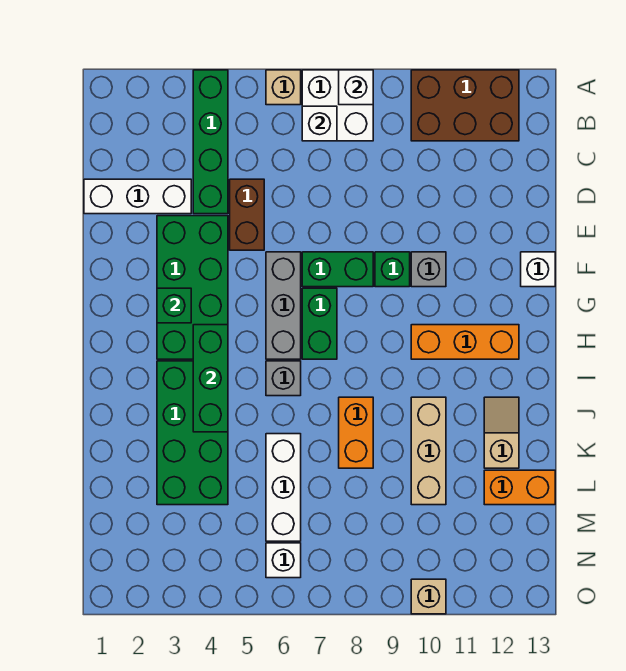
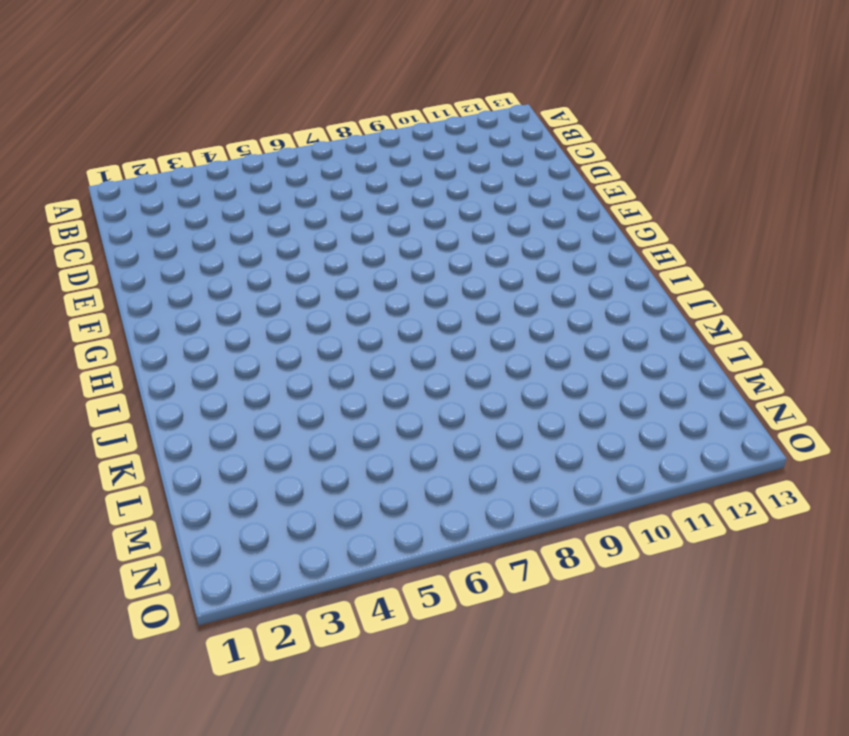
none -> green 1x4 brick [193,70,228,214]
none -> tan 1x1 brick [266,70,301,105]
none -> white 2x2 brick [302,70,373,141]

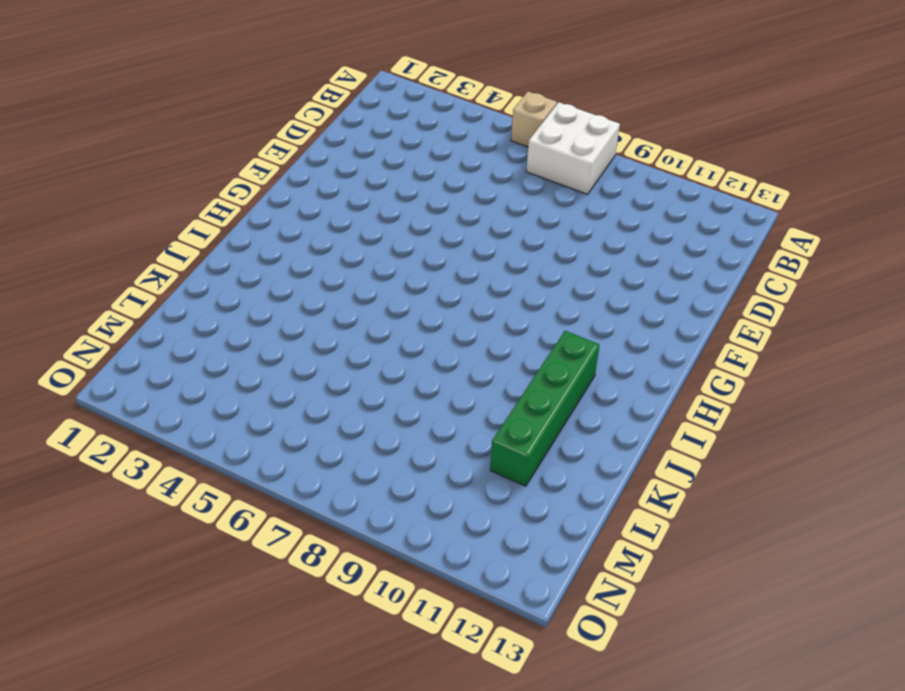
green 1x4 brick [490,331,600,486] -> green 1x4 brick moved to [193,70,228,214]
none -> brown 2x3 brick [411,70,519,141]
none -> white 1x3 brick [84,179,191,214]
none -> brown 1x2 brick [230,179,264,250]

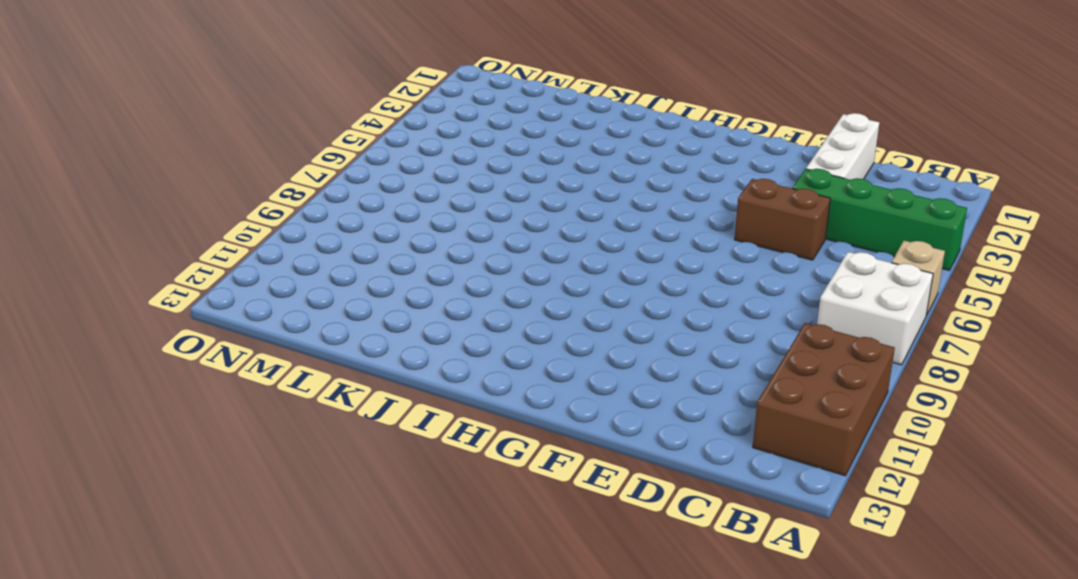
none -> green 2x4 brick [157,216,228,359]
none -> grey 1x3 brick [266,252,301,359]
none -> green 1x2 brick [302,252,373,287]

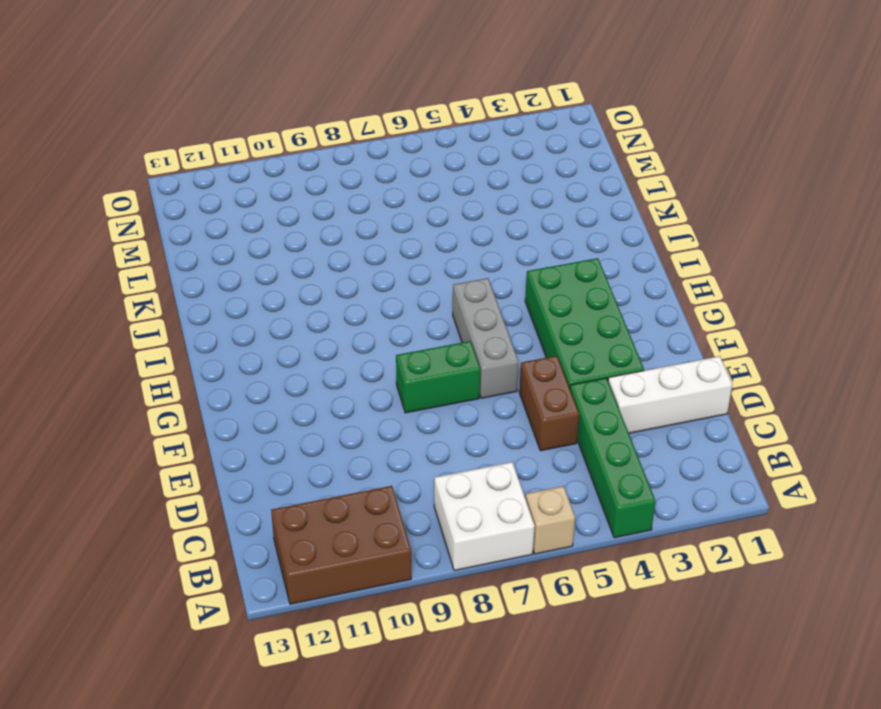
none -> green 1x1 brick [375,252,410,287]
none -> grey 1x1 brick [411,252,446,287]
none -> white 1x1 brick [521,252,555,287]

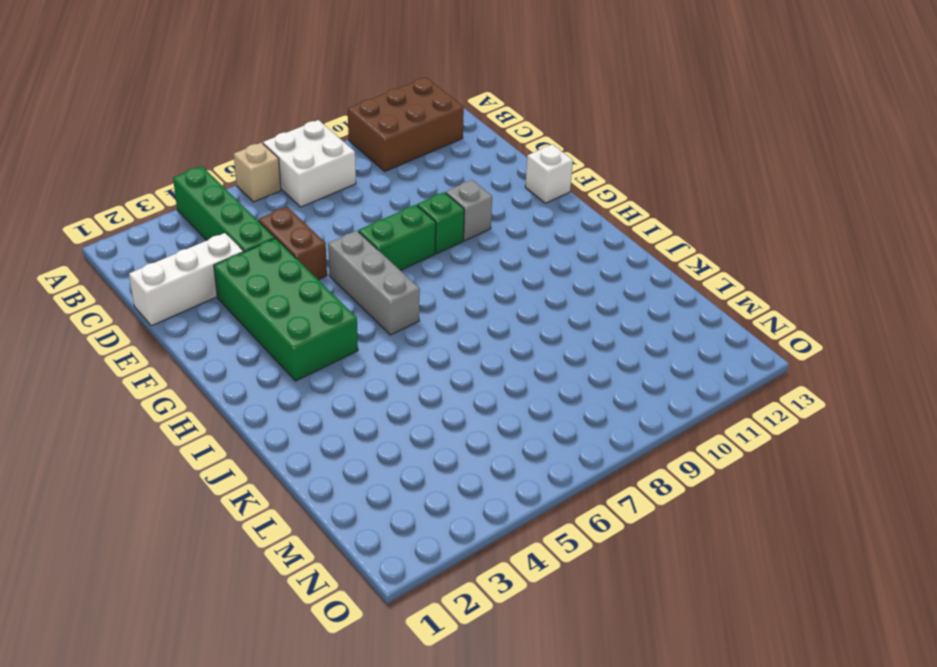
none -> green 1x2 brick [302,288,337,359]
none -> orange 1x3 brick [411,325,519,359]
none -> green 2x4 brick [157,361,228,505]

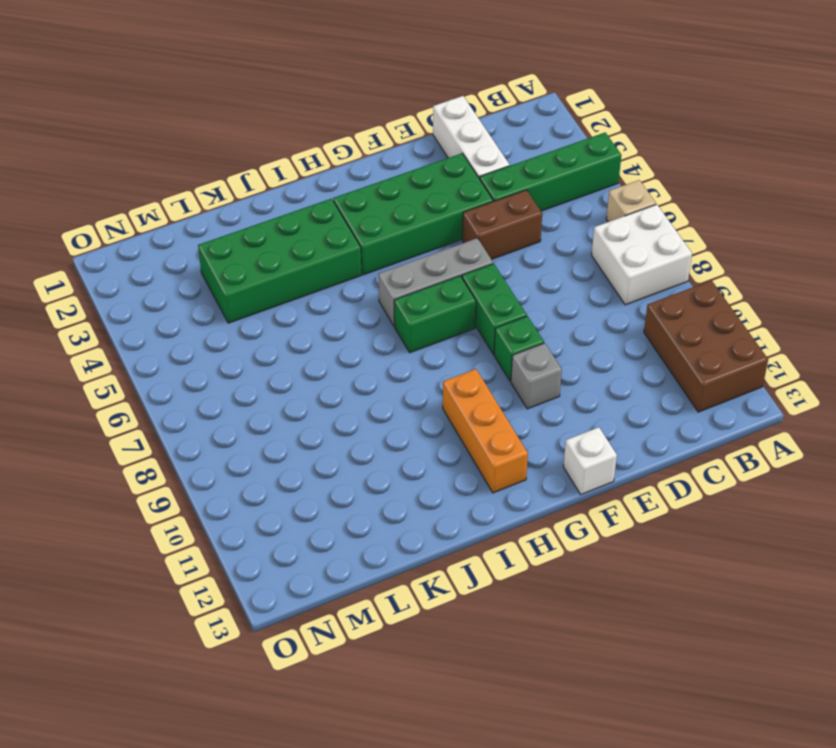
none -> grey 1x1 brick [266,361,301,396]
none -> orange 1x2 brick [339,397,373,468]
none -> tan 1x3 brick [411,397,446,505]

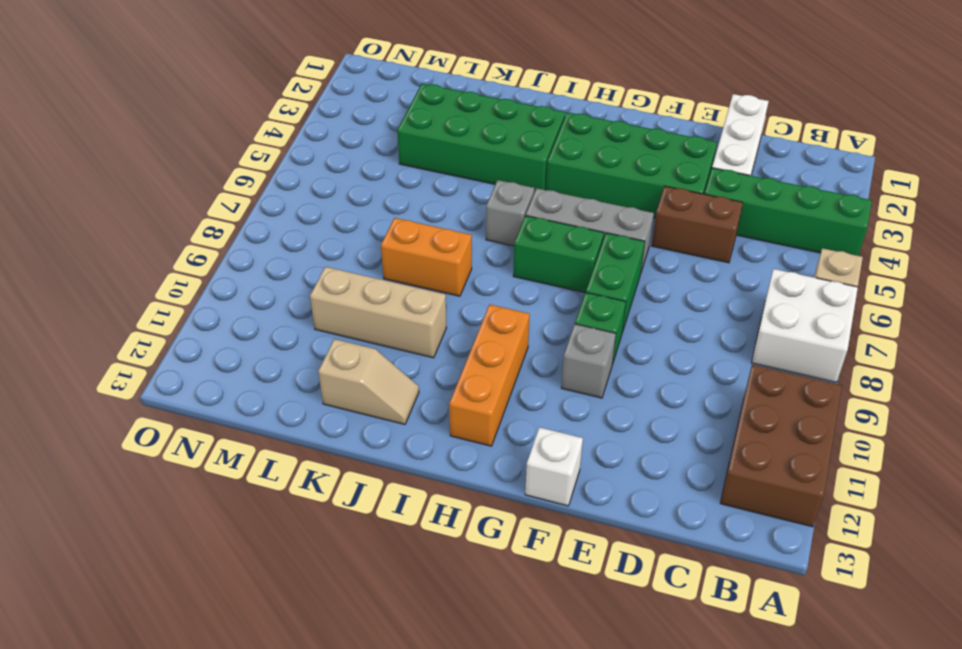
none -> white 1x3 brick [266,434,301,541]
none -> orange 1x2 brick [484,470,555,505]
none -> white 1x1 brick [266,543,301,578]

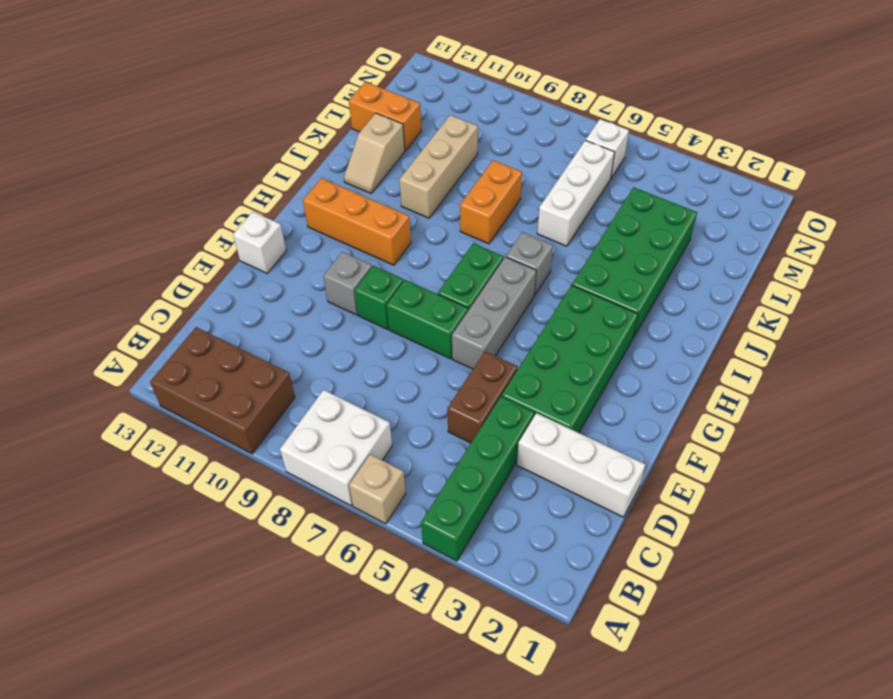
none -> tan 1x1 brick [411,579,446,614]
none -> white 1x1 brick [339,70,373,105]
none -> white 1x1 brick [302,106,337,141]

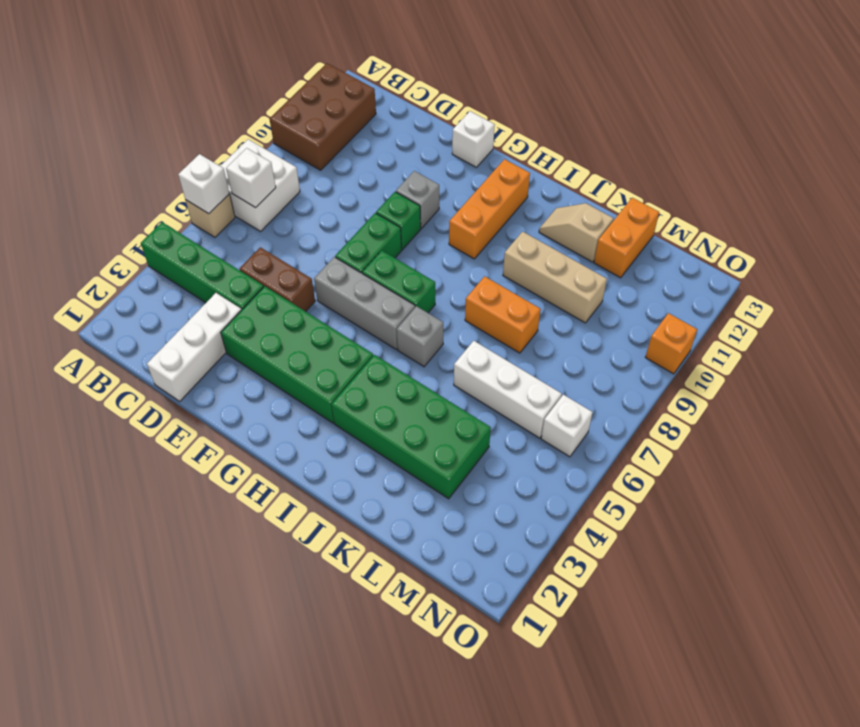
white 1x1 brick [178,154,230,214] -> white 1x1 brick moved to [339,70,373,105]
orange 1x1 brick [645,313,697,374] -> tan 1x1 brick [411,579,446,614]
none -> green 1x1 brick [157,288,191,323]
none -> green 1x3 brick [193,325,228,432]

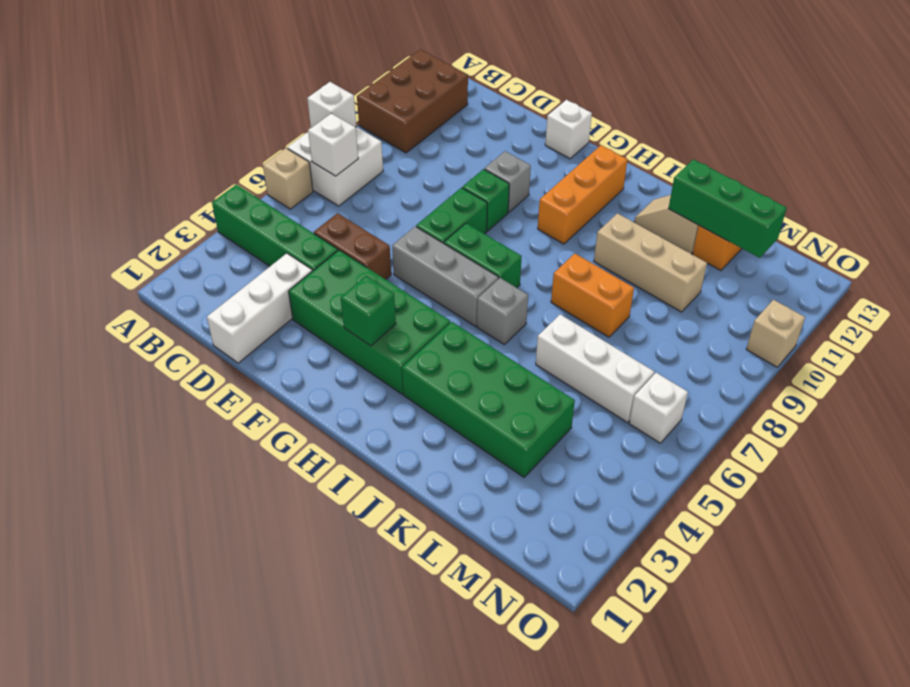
green 1x3 brick [669,159,787,258] -> green 1x3 brick moved to [193,325,228,432]

